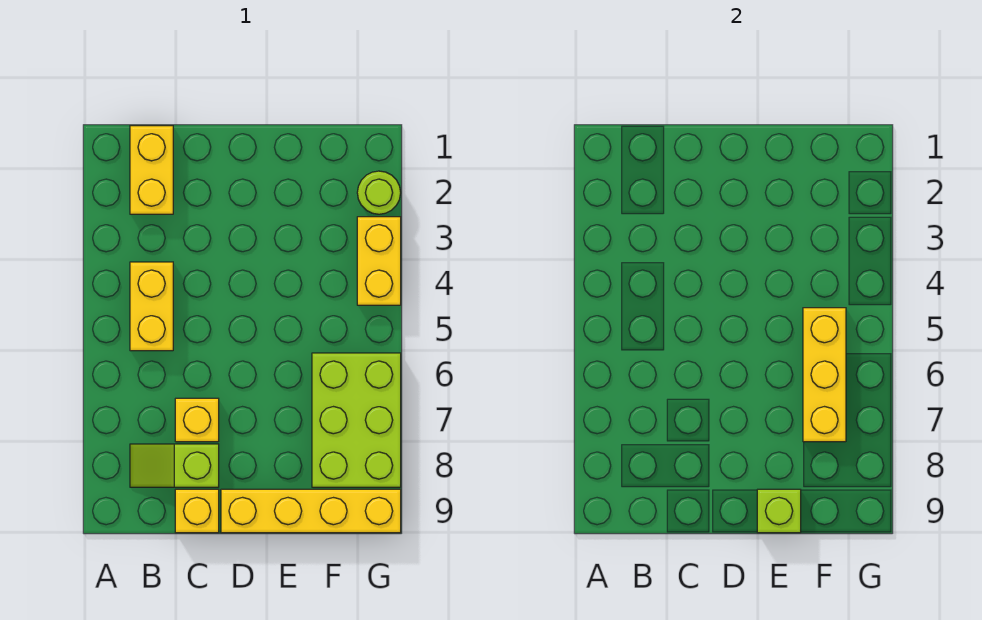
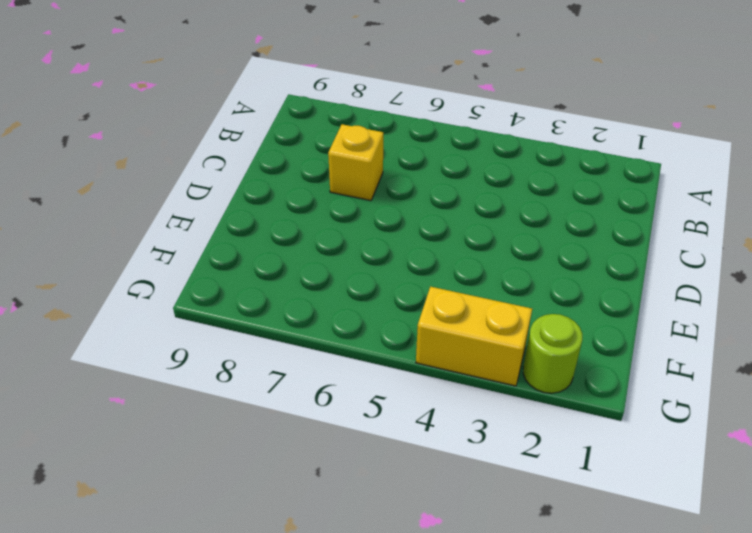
none -> yellow 1x2 brick [130,126,173,214]
none -> yellow 1x2 brick [130,262,173,351]

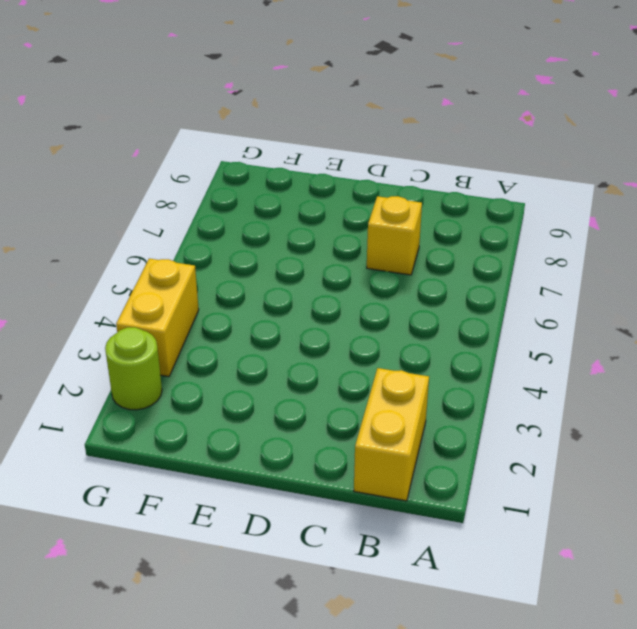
none -> yellow 1x2 brick [130,262,173,351]
none -> lime 1x2 slope [130,444,219,487]

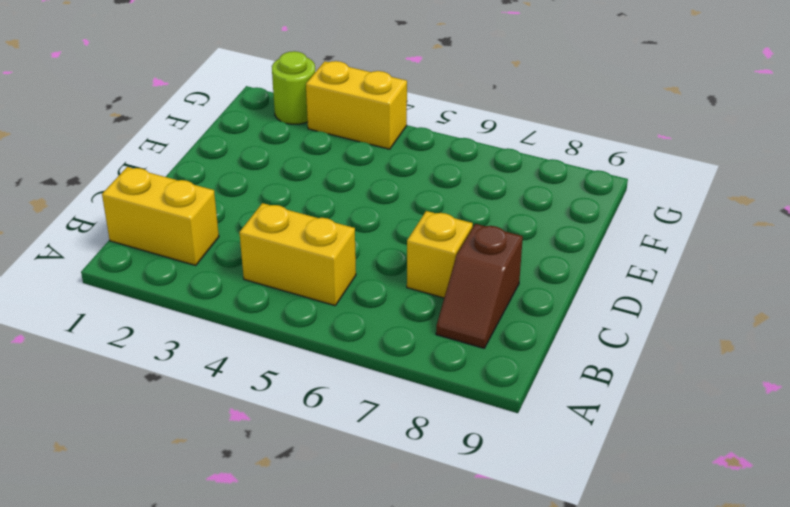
brown 1x2 slope [436,224,523,348] -> lime 1x2 slope [130,444,219,487]
none -> yellow 1x1 brick [175,489,219,533]
none -> yellow 1x4 brick [221,489,401,533]

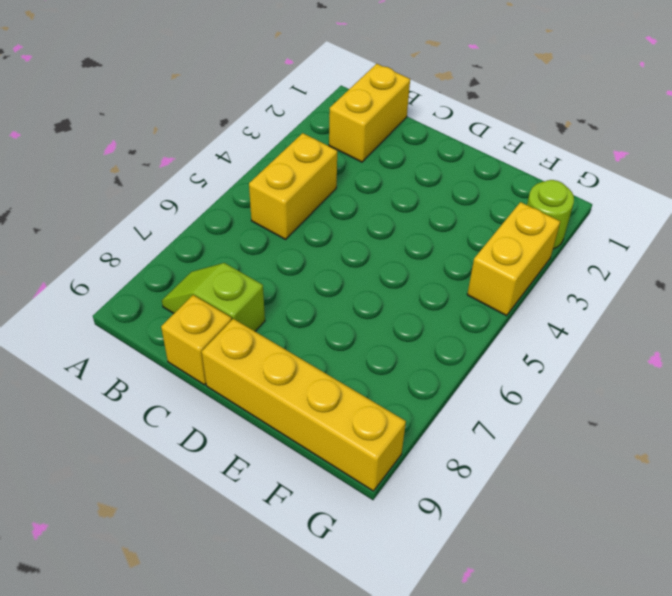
none -> yellow 1x1 brick [175,398,219,442]
none -> lime 2x3 brick [312,353,401,487]

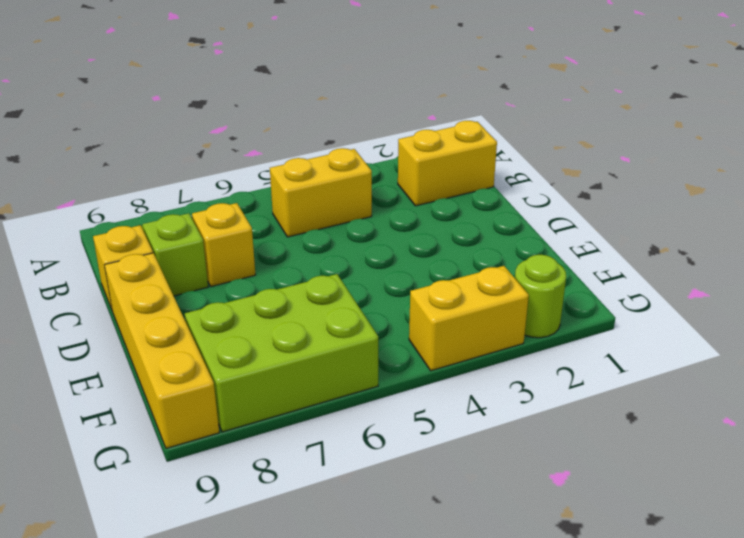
none -> lime 1x1 brick [757,489,801,533]
none -> yellow 1x3 brick [803,308,846,442]

